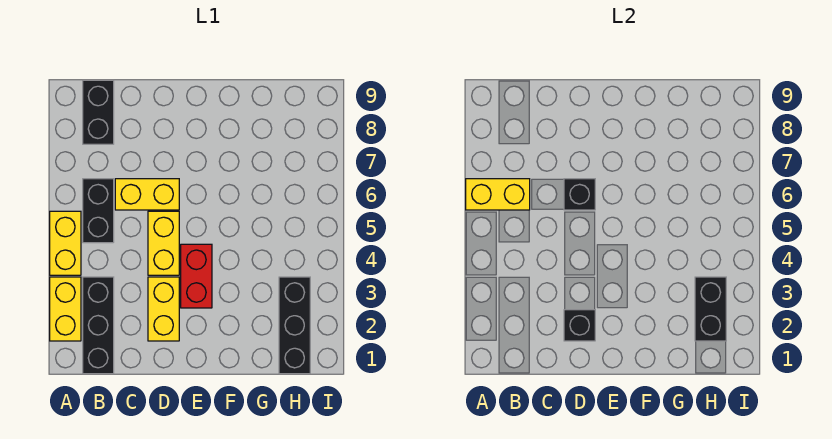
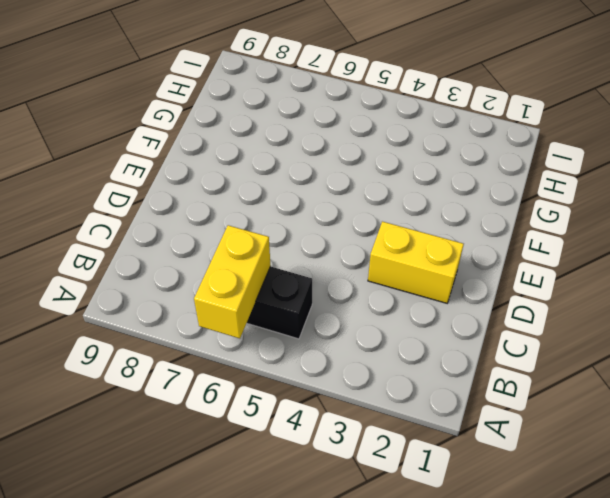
none -> yellow 1x2 brick [50,277,81,341]
none -> yellow 1x2 brick [50,211,81,275]
none -> black 1x3 brick [83,277,114,374]

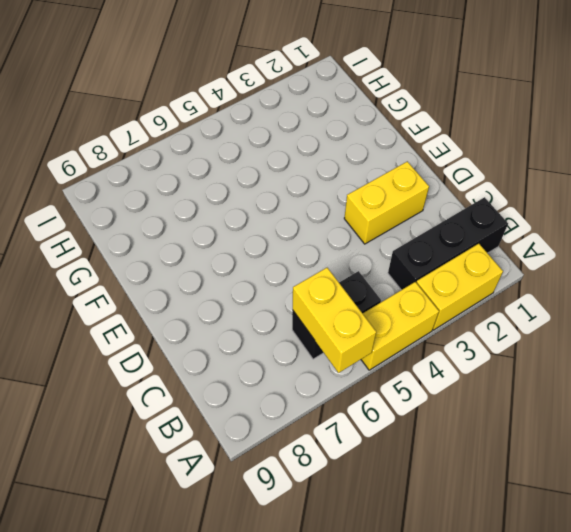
none -> black 1x2 brick [83,80,114,144]
none -> yellow 1x2 brick [115,179,179,210]
none -> yellow 1x2 brick [148,211,179,275]

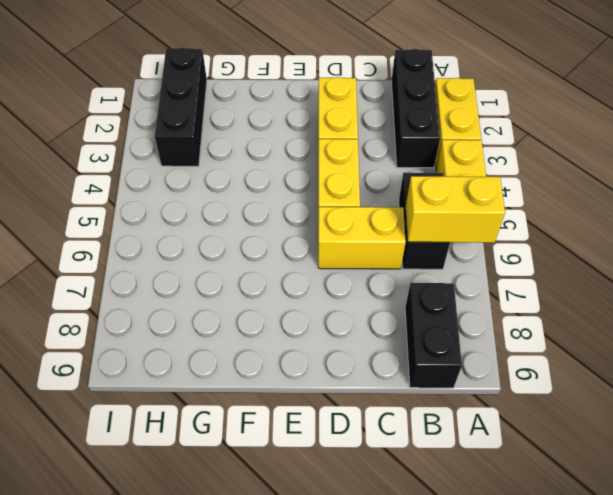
none -> red 1x2 brick [181,244,212,308]
none -> black 1x1 brick [564,310,595,341]
none -> black 1x1 brick [564,179,595,210]

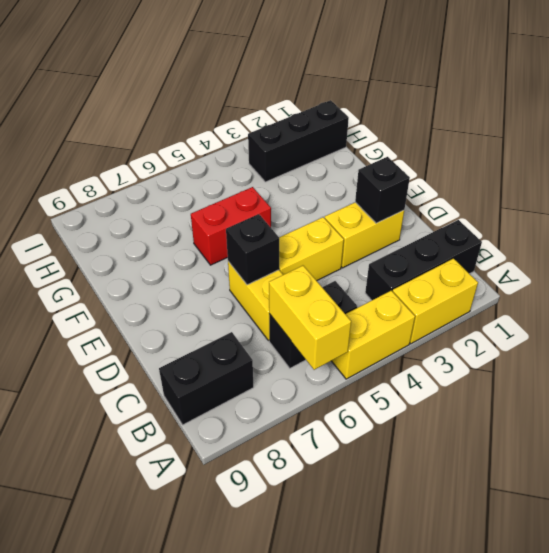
red 1x2 brick [191,187,271,265] -> red 1x2 brick moved to [181,244,212,308]
none -> black 1x2 brick [695,277,726,341]

